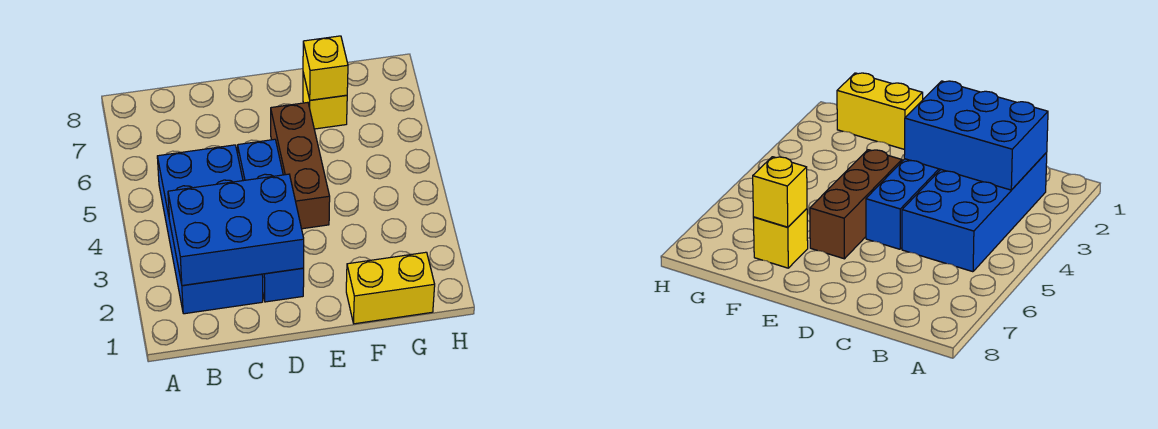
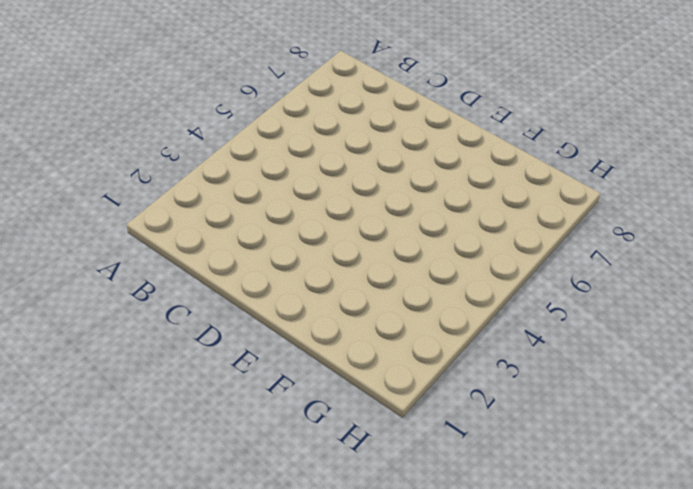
none -> blue 2x4 brick [157,145,263,314]
none -> blue 1x4 brick [238,139,304,302]

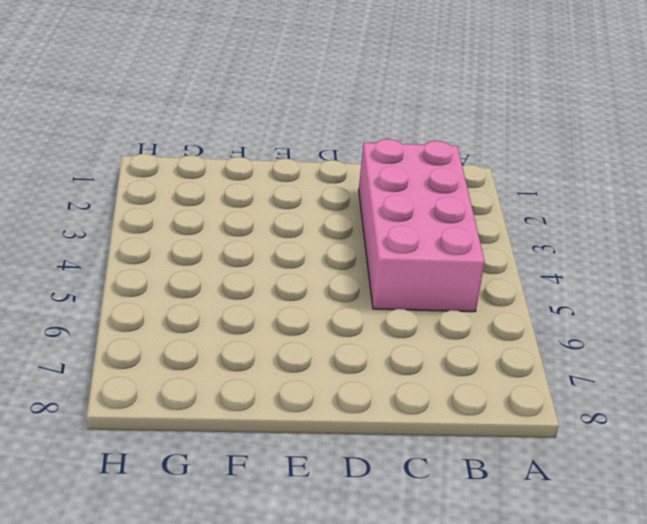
pink 2x4 brick [359,139,485,312] -> blue 2x4 brick [157,145,263,314]
none -> blue 1x4 brick [238,139,304,302]
none -> brown 1x3 brick [271,102,330,229]

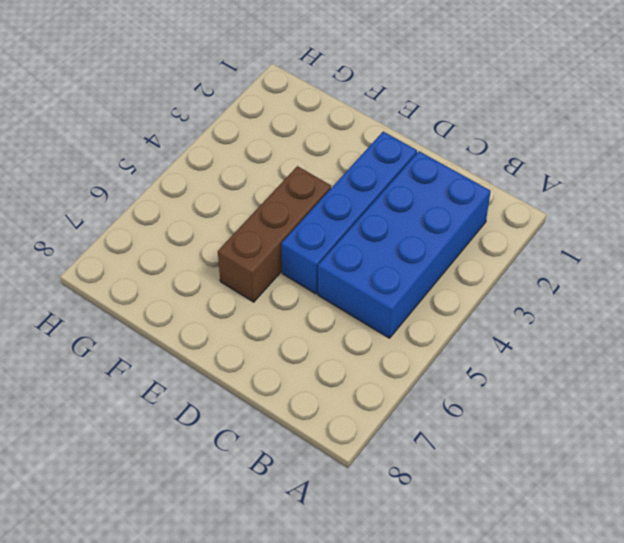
none -> yellow 1x2 brick [346,252,435,324]
none -> yellow 1x1 brick [303,73,347,129]

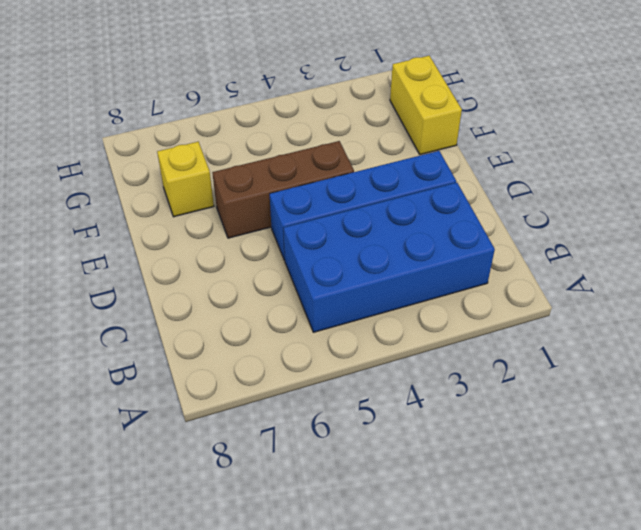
none -> blue 2x3 brick [168,174,304,286]
none -> yellow 1x1 brick [303,36,348,100]

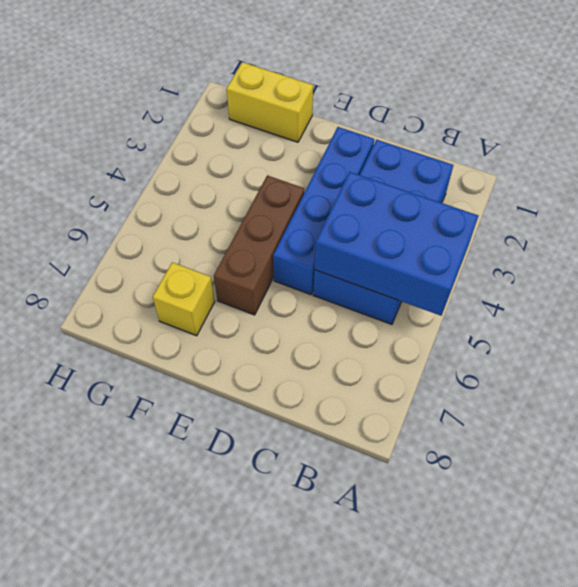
blue 2x3 brick [315,172,478,316] -> blue 2x3 brick moved to [168,174,304,286]
none -> yellow 1x1 brick [303,36,348,100]

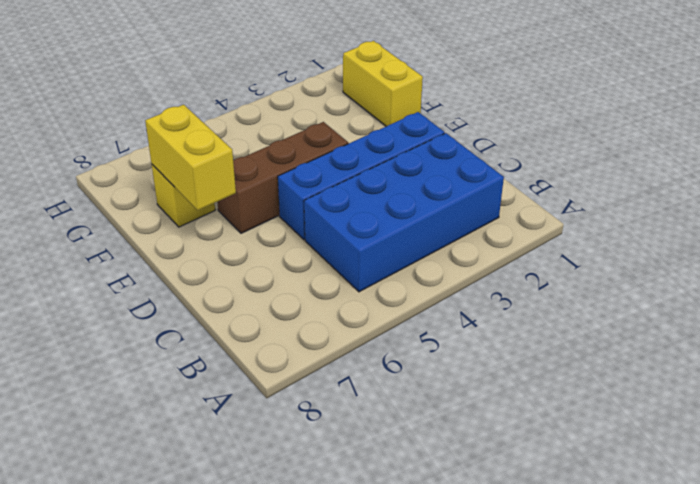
yellow 1x2 brick [145,105,236,210] -> yellow 1x1 brick [303,36,348,100]
none -> blue 2x3 brick [168,174,304,286]

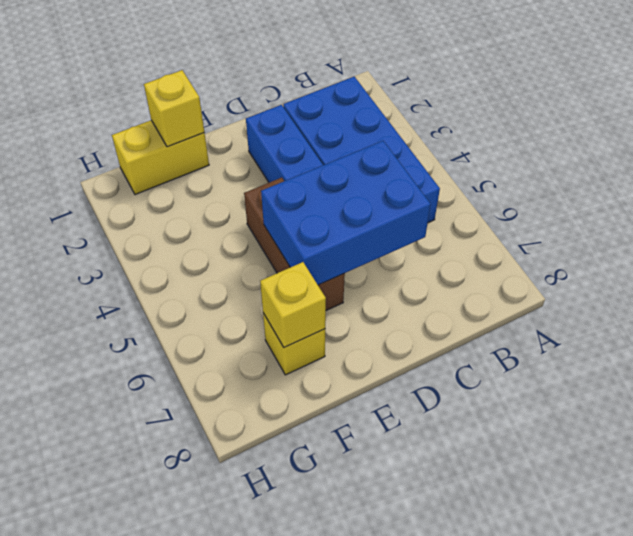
blue 2x3 brick [261,141,431,285] -> blue 2x3 brick moved to [168,174,304,286]
yellow 1x1 brick [144,70,204,147] -> none

